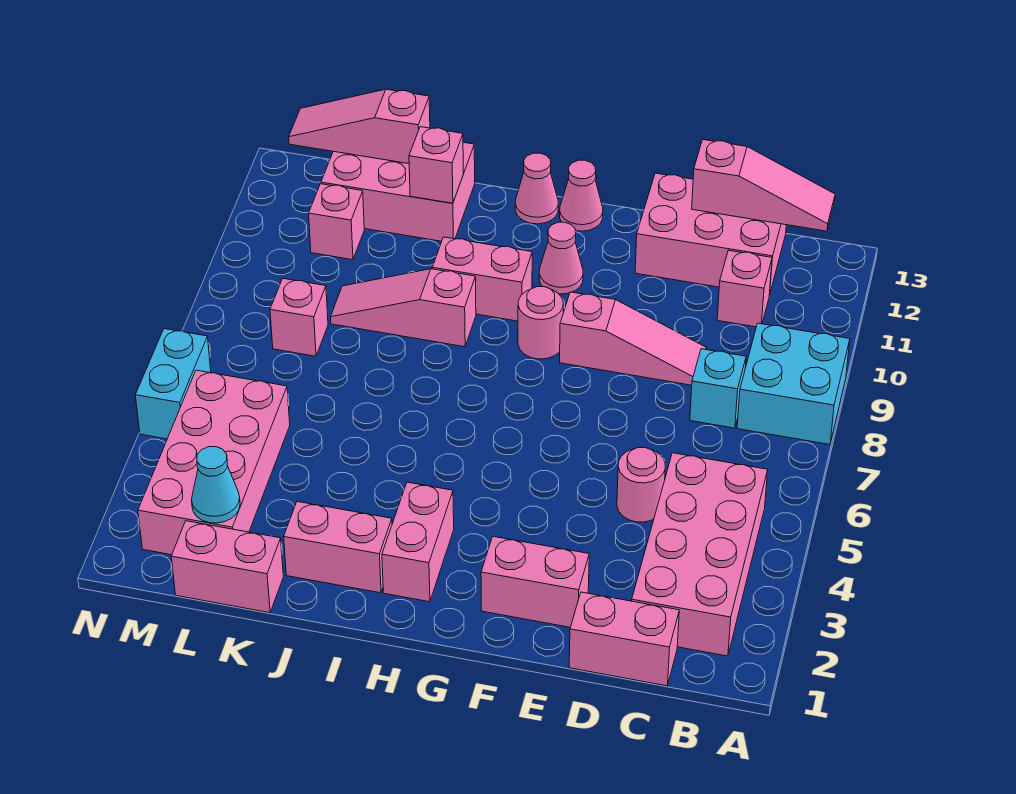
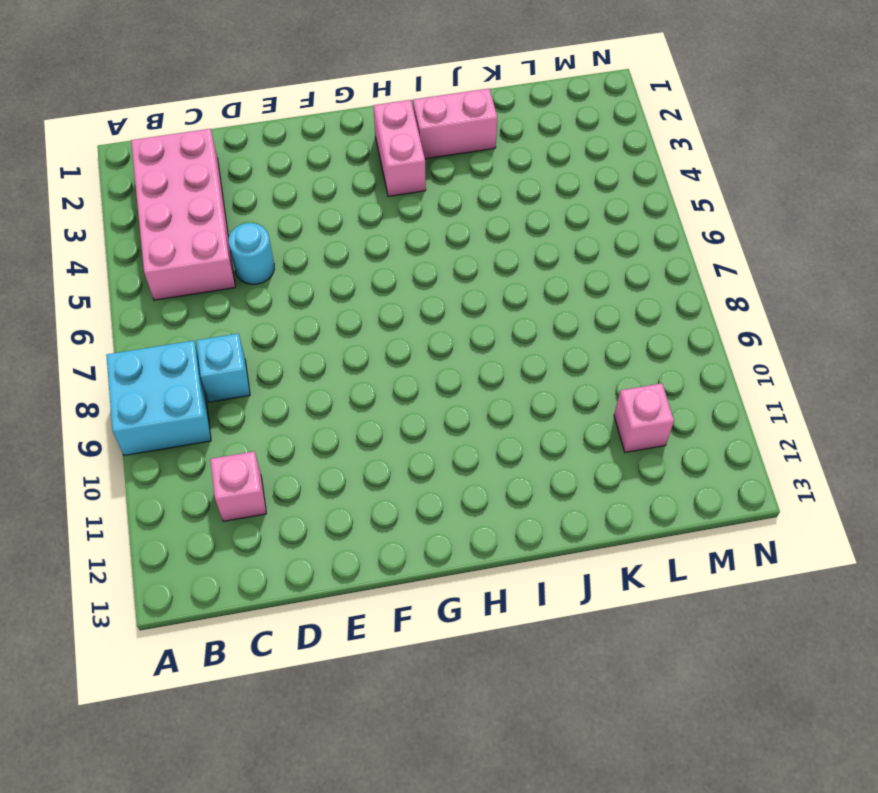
cyan 1x1 round brick [228,223,274,284] -> pink 1x1 round brick [617,448,665,522]
none -> pink 1x2 brick [569,592,679,686]
none -> pink 2x3 brick [635,173,786,295]
none -> pink 1x3 slope [560,292,706,385]

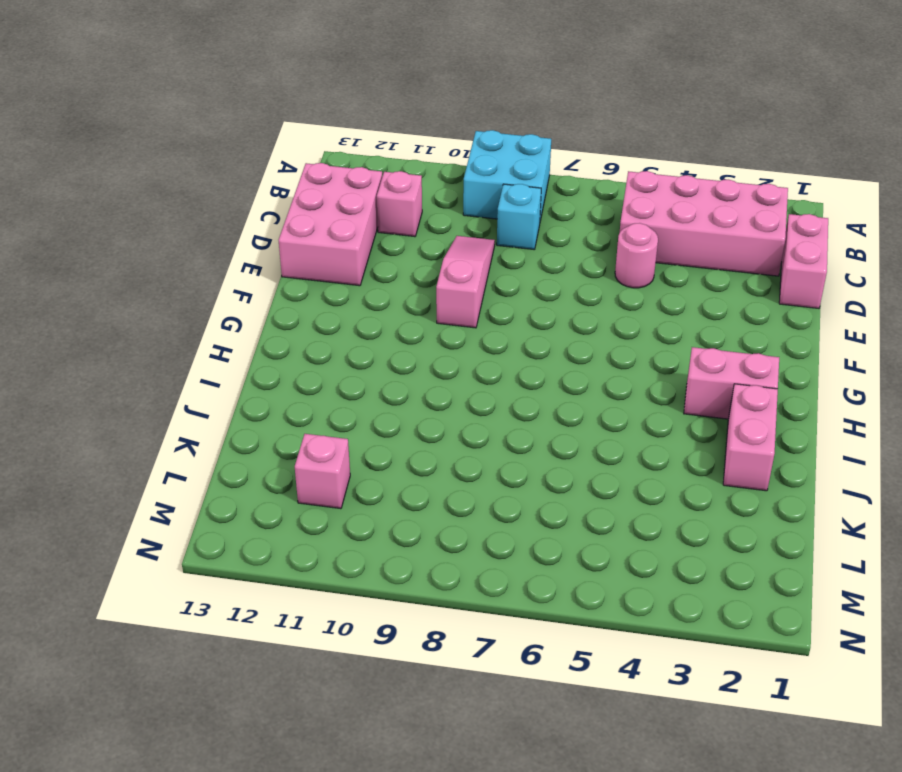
none -> pink 1x2 brick [481,536,589,627]
none -> pink 1x1 round brick [518,287,563,359]
none -> pink 1x1 cone [539,222,583,294]

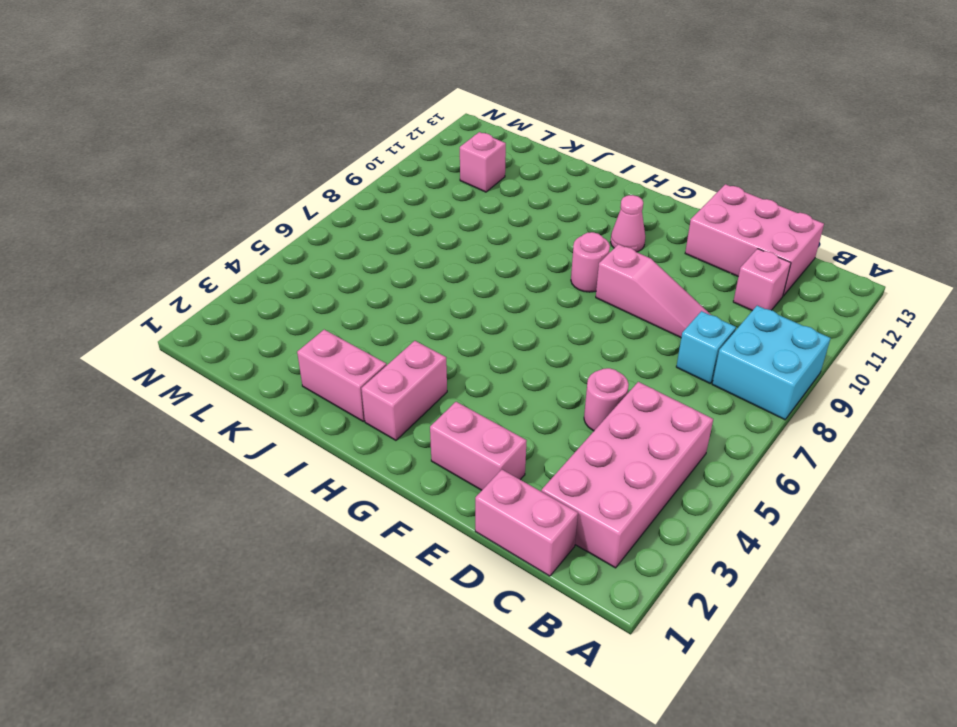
none -> pink 1x1 cone [560,160,603,231]
none -> pink 1x2 brick [432,237,532,321]
none -> pink 1x1 cone [515,153,558,224]

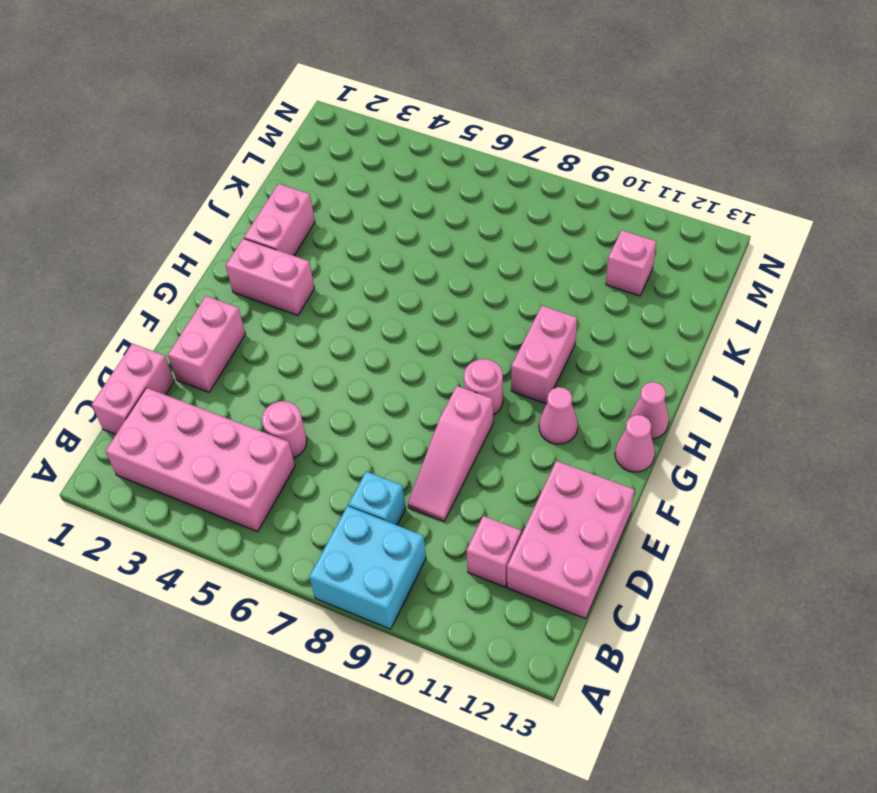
none -> pink 1x3 slope [331,269,476,347]
none -> pink 2x3 brick [321,142,475,241]
none -> pink 1x2 brick [171,521,283,613]

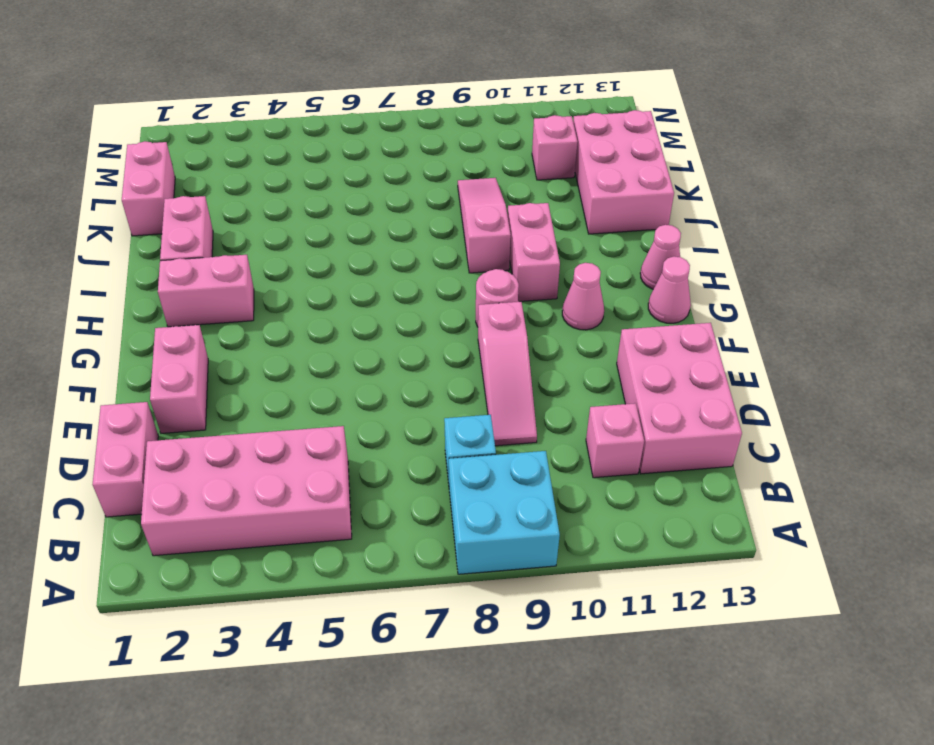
none -> pink 1x1 round brick [617,448,665,522]
none -> pink 2x4 brick [138,370,290,555]
none -> pink 1x1 brick [270,278,328,356]

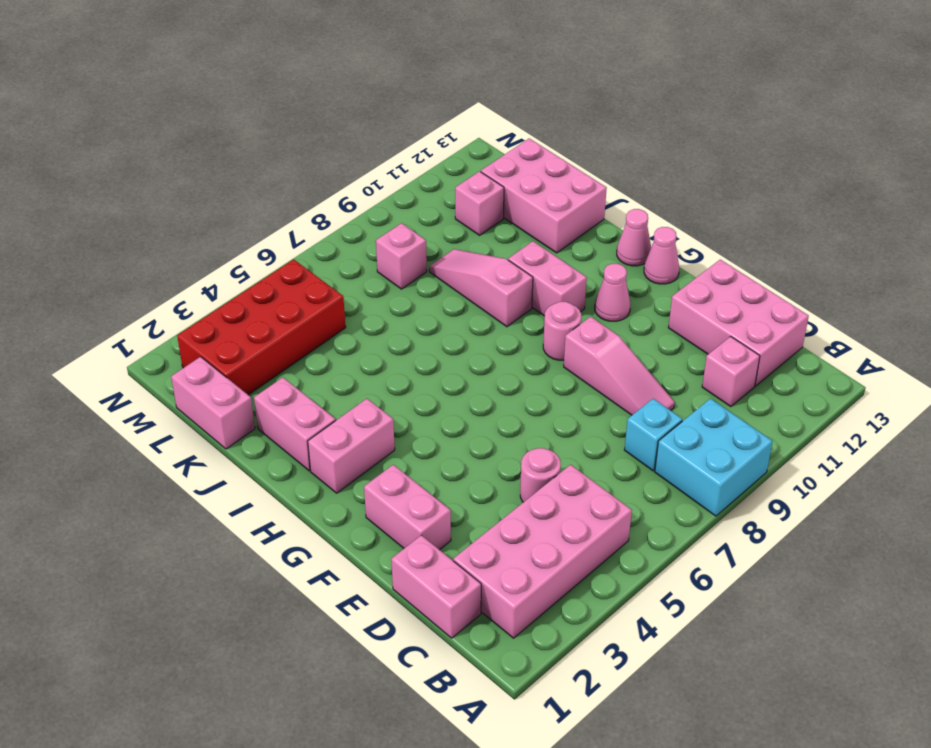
red 2x4 brick [177,259,346,395] -> pink 2x4 brick [138,370,290,555]
none -> cyan 1x2 brick [135,329,211,439]
none -> pink 1x3 slope [692,140,835,231]
none -> pink 1x1 brick [409,127,463,203]

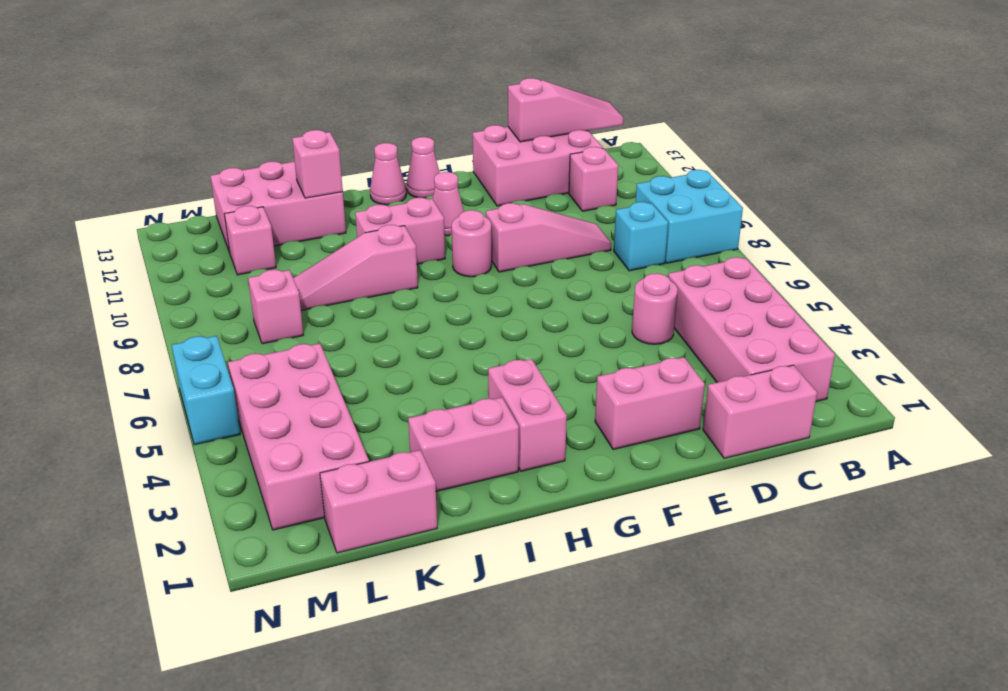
none -> pink 1x3 slope [289,89,430,164]
none -> cyan 1x1 cone [192,447,240,523]

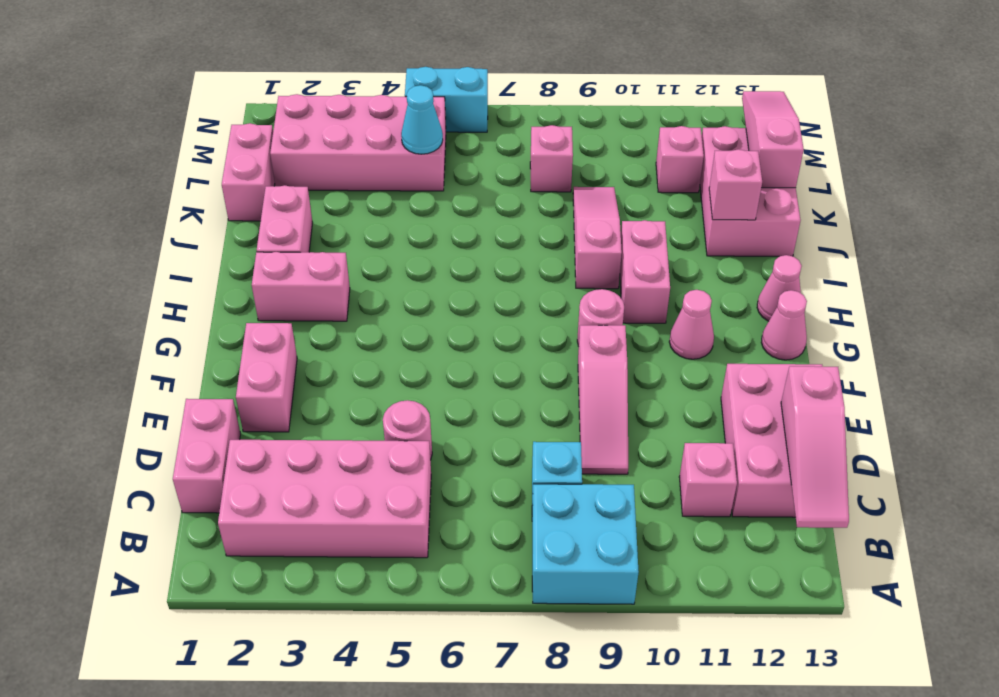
cyan 1x1 cone [401,85,443,154] -> cyan 1x1 cone moved to [192,447,240,523]

